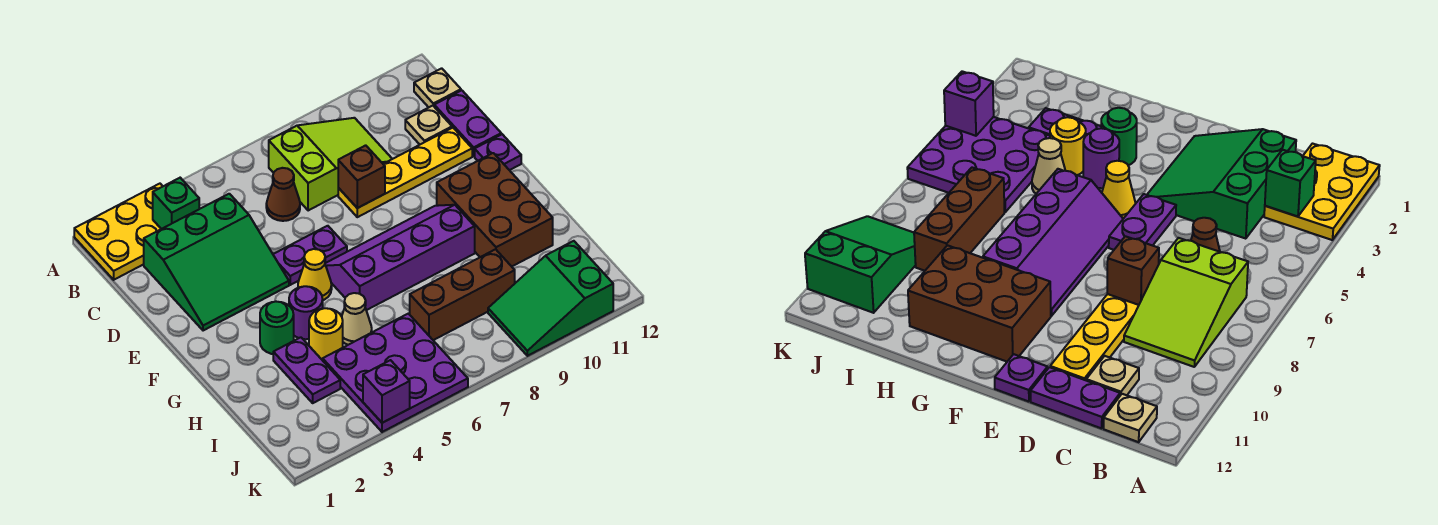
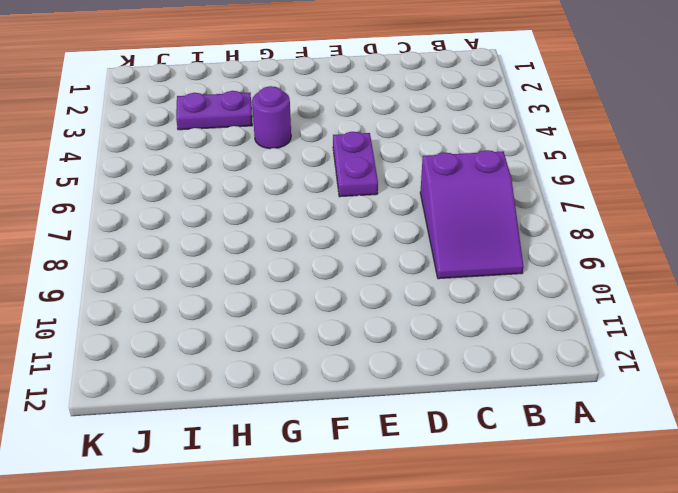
purple 2x3 slope [420,150,524,279] -> lime 2x3 slope [269,118,392,211]
none -> yellow 2x3 plate [74,184,163,280]
none -> tan 1x1 plate [414,68,461,107]
none -> green 3x3 slope [144,194,289,331]

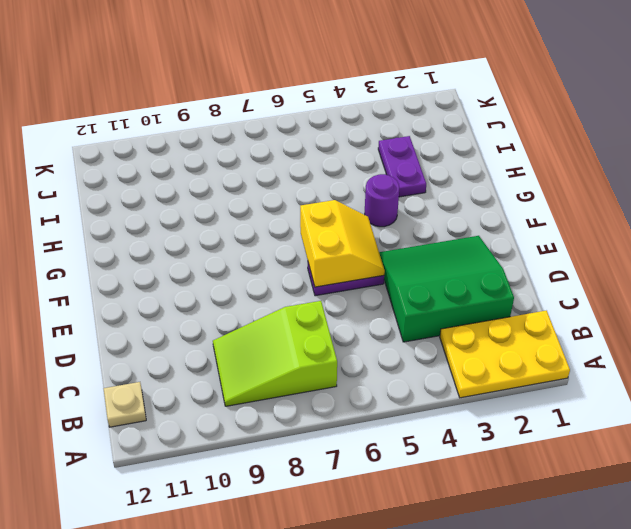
yellow 2x2 slope [300,200,385,287] -> none
none -> brown 1x1 cone [266,168,300,221]
none -> tan 1x1 plate [405,106,452,144]
none -> purple 1x2 plate [434,90,501,156]

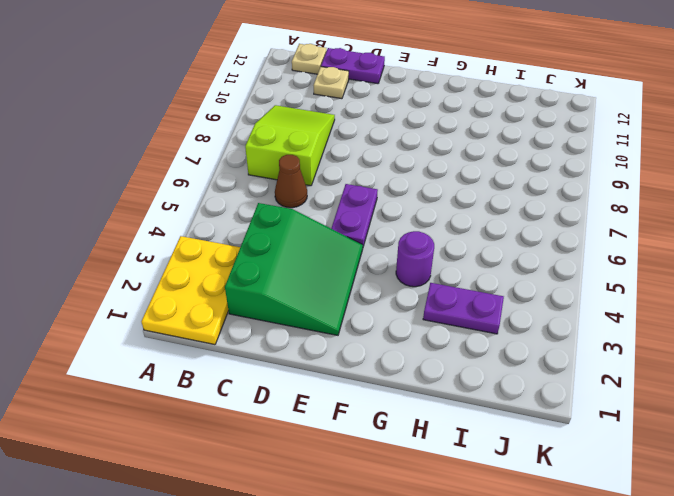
none -> yellow 1x4 plate [338,128,472,217]
none -> purple 1x1 plate [475,134,521,170]
none -> yellow 1x1 cone [298,249,332,300]

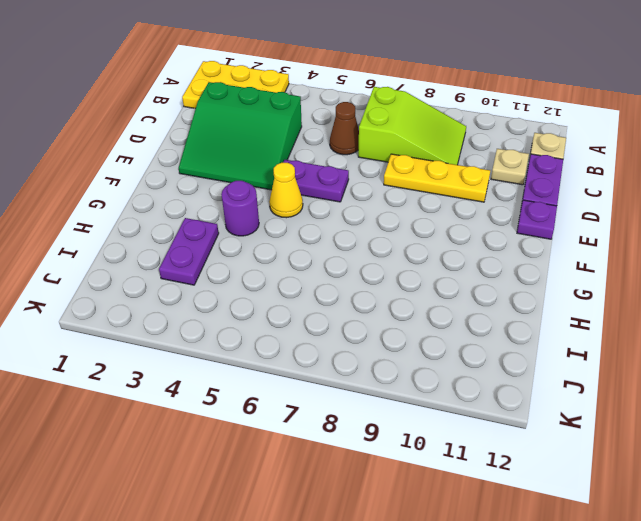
yellow 1x3 plate [384,154,490,202] -> yellow 1x4 plate [338,128,472,217]
none -> purple 2x4 slope [325,205,475,310]
none -> brown 2x3 brick [437,153,553,266]
none -> green 1x1 round brick [260,301,294,354]

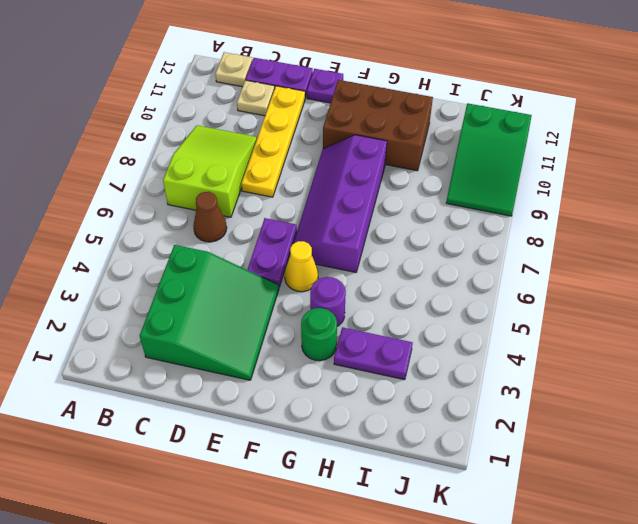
none -> yellow 2x3 plate [74,184,163,280]
none -> yellow 1x1 round brick [309,308,343,360]
none -> tan 1x1 cone [342,293,372,345]

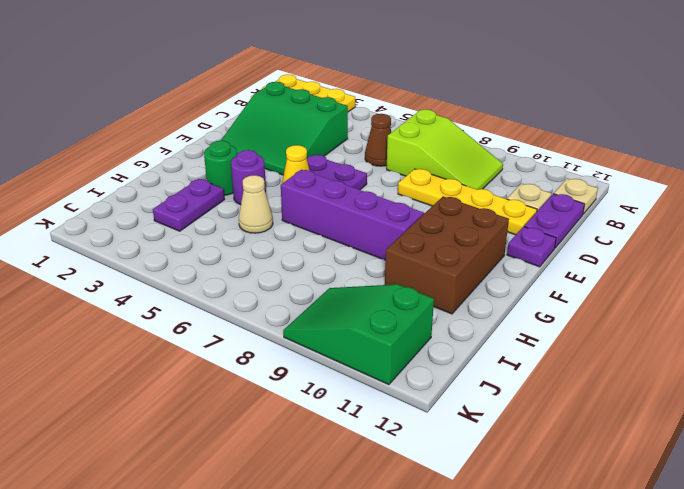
none -> yellow 1x1 round brick [309,308,343,360]
none -> purple 3x3 plate [323,314,468,432]
none -> brown 1x3 brick [410,249,515,340]

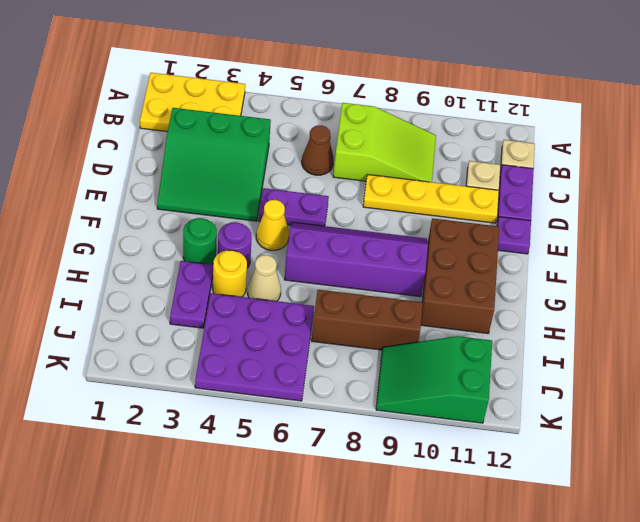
none -> green 1x1 brick [153,178,199,229]
none -> brown 1x1 brick [338,145,385,208]
none -> purple 1x1 brick [363,360,410,423]

